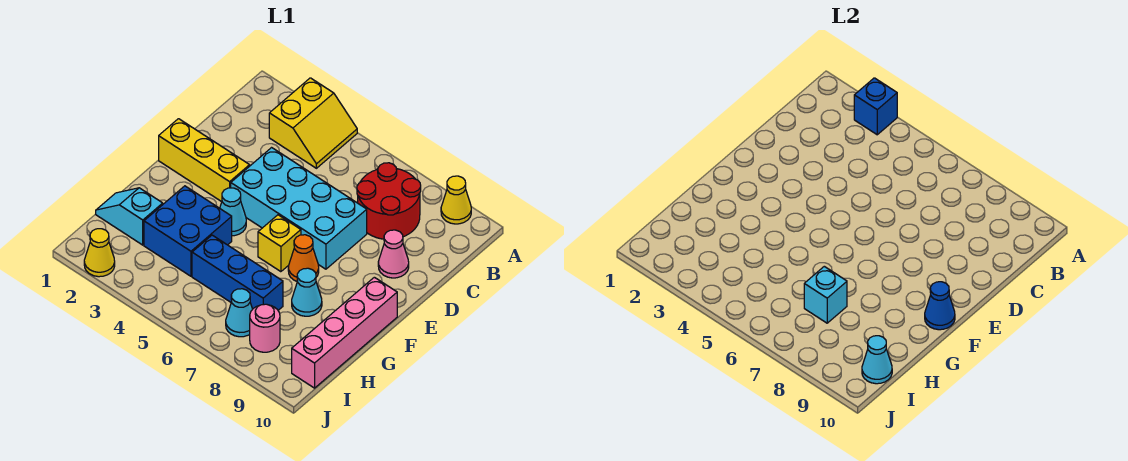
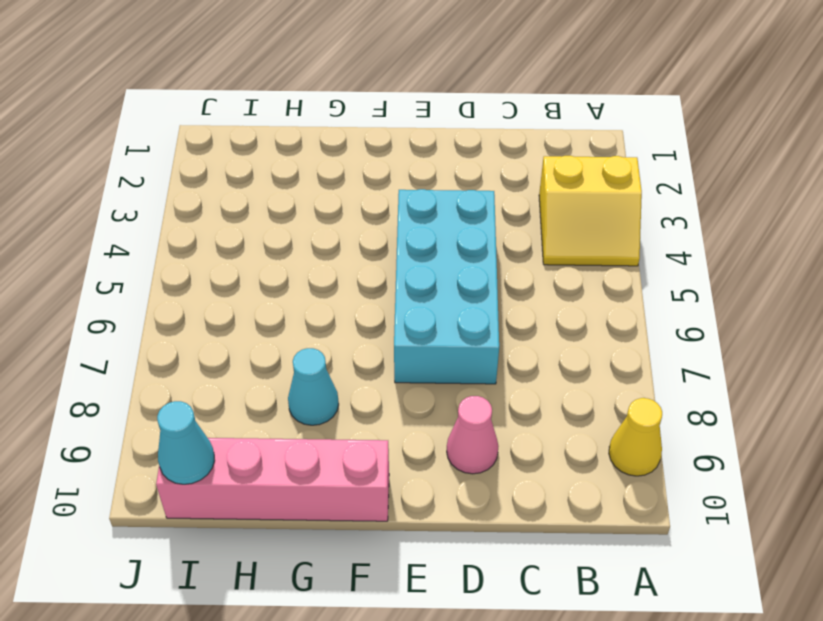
none -> red 2x2 round brick [357,163,421,239]
none -> yellow 1x3 brick [159,119,250,202]
none -> cyan 1x1 cone [220,188,246,236]

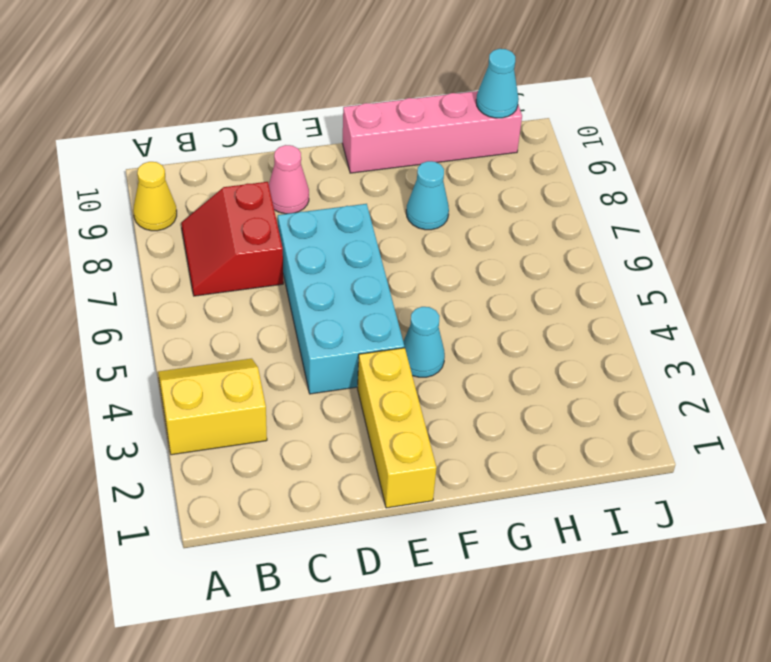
red 2x2 slope [181,182,283,296] -> red 2x2 round brick [357,163,421,239]
none -> yellow 1x1 brick [258,215,301,272]
none -> orange 1x1 cone [288,235,319,281]
none -> blue 2x2 brick [144,186,232,276]

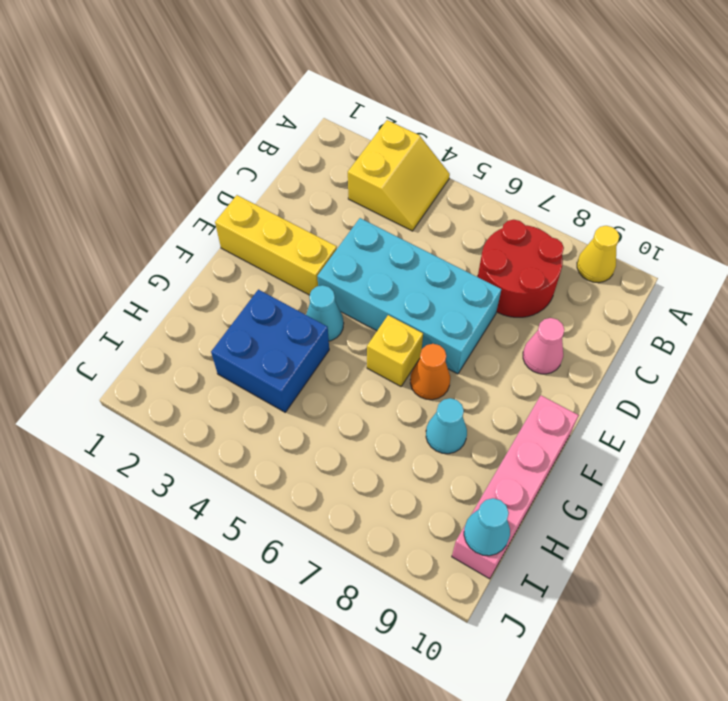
none -> cyan 1x2 slope [96,188,163,245]
none -> blue 1x3 brick [192,235,283,310]
none -> cyan 1x1 cone [226,289,253,337]

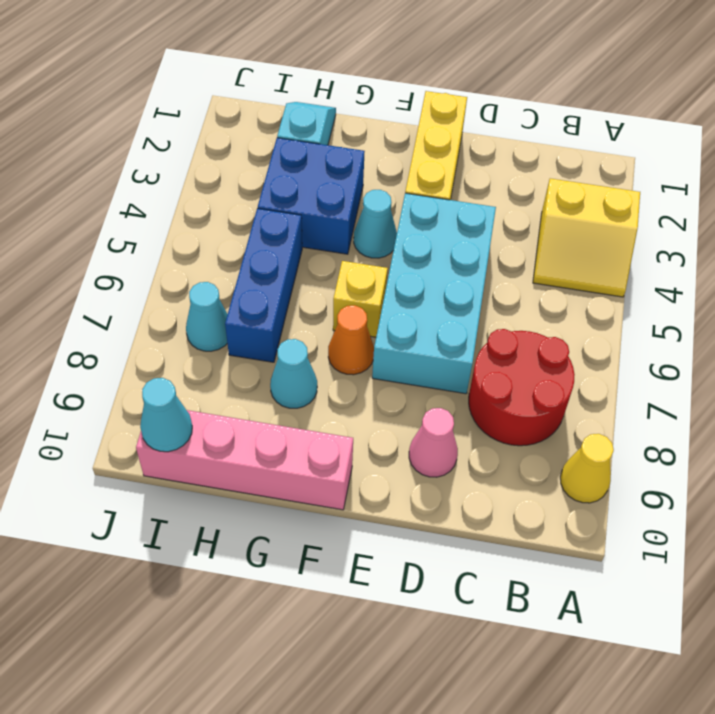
none -> pink 1x1 round brick [250,304,280,352]
none -> yellow 1x1 cone [84,229,115,277]
none -> blue 1x1 brick [854,78,897,135]

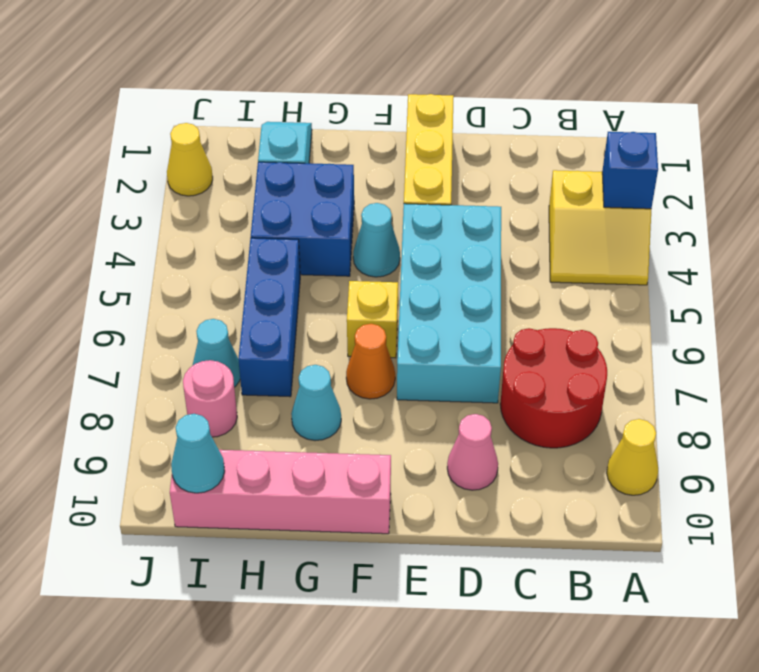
none -> blue 1x1 cone [925,282,955,330]
none -> cyan 1x1 brick [804,266,847,323]

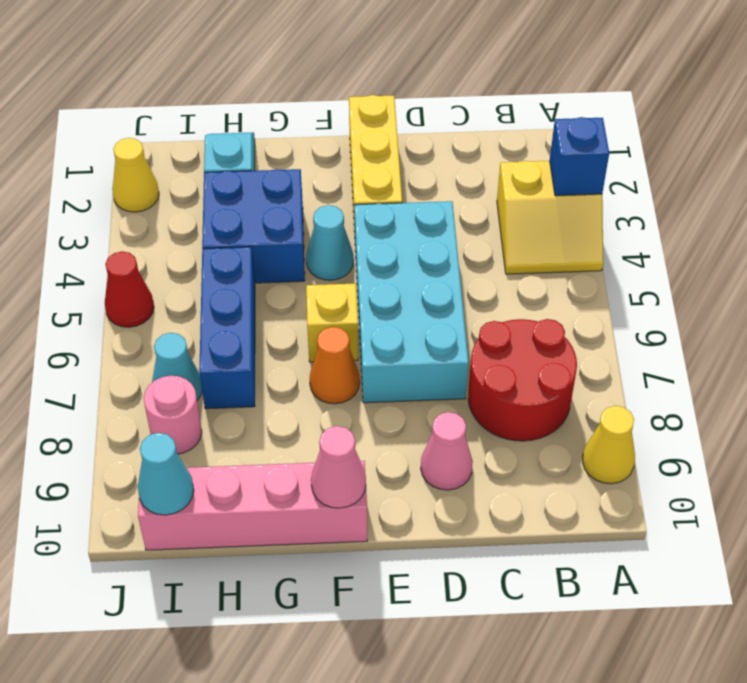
pink 1x1 cone [311,426,366,508] -> blue 1x1 cone [925,282,955,330]
red 1x1 cone [105,251,154,327] -> none
none -> cyan 1x1 cone [292,268,322,316]
none -> cyan 1x1 brick [804,266,847,323]

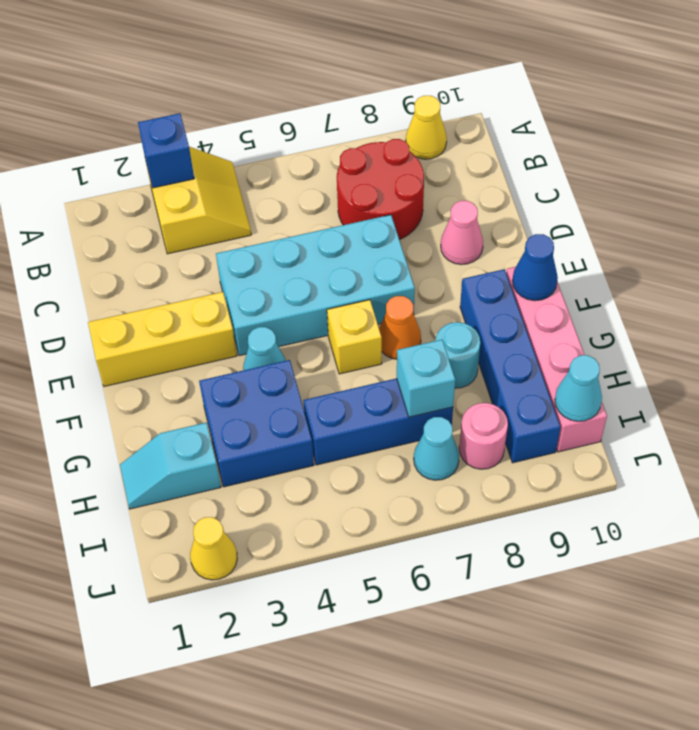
blue 1x4 brick [460,269,561,463] -> none
cyan 1x1 round brick [435,322,480,388] -> cyan 1x1 cone [292,268,322,316]

